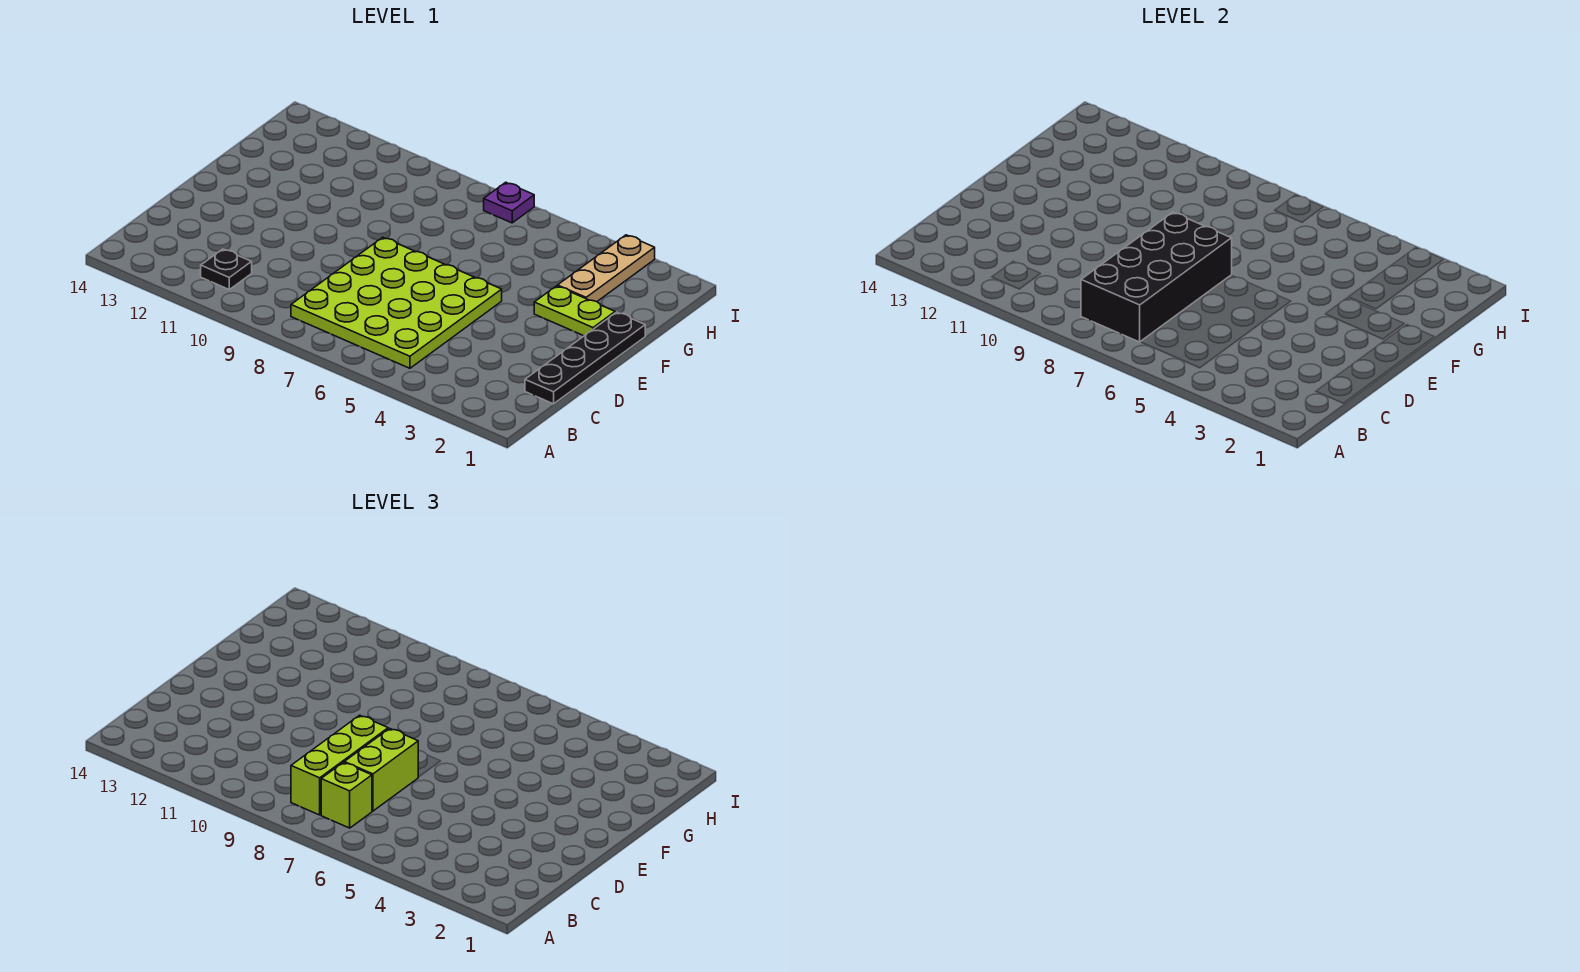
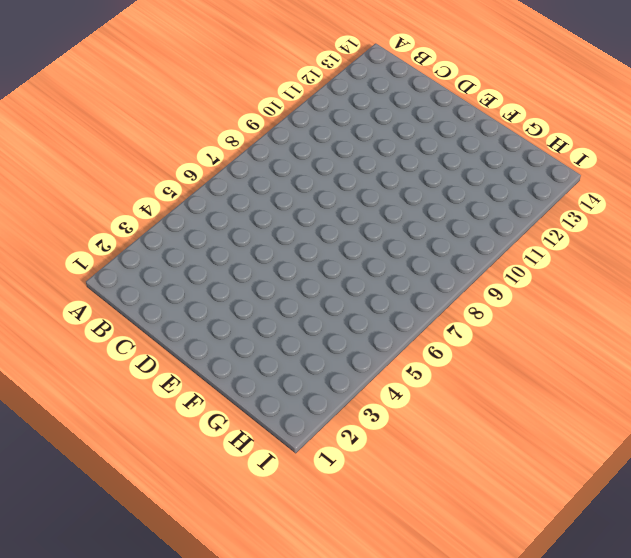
none -> lime 4x4 plate [291,237,502,368]
none -> black 1x1 plate [201,249,252,290]

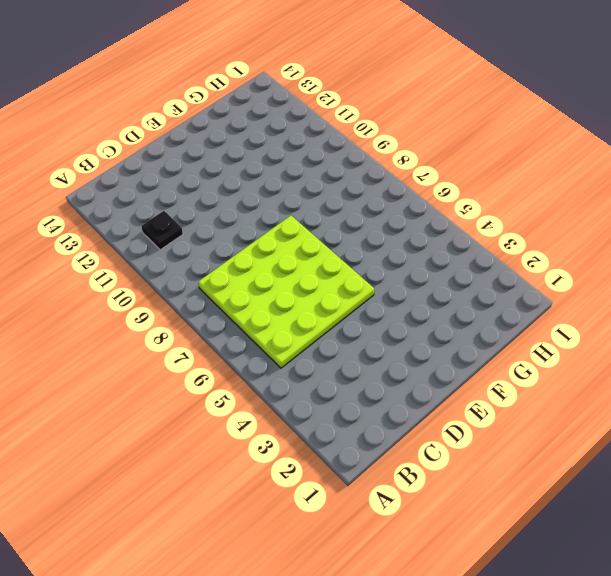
none -> black 1x4 plate [525,312,645,404]
none -> lime 1x2 plate [534,286,615,336]

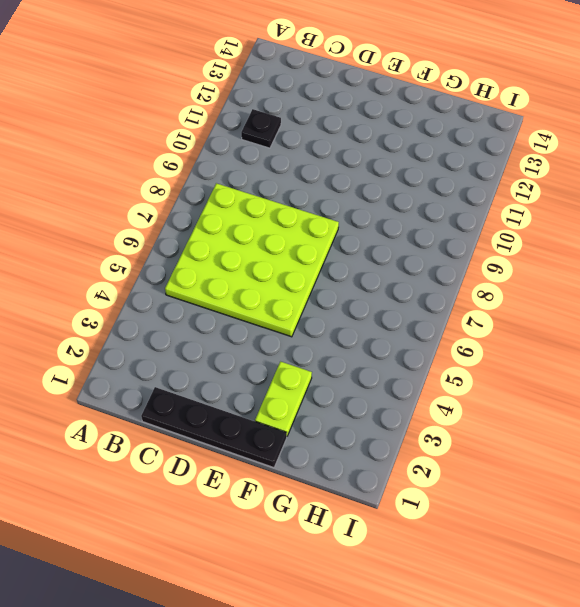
none -> tan 1x3 plate [558,235,655,302]
none -> purple 1x1 plate [484,182,534,223]

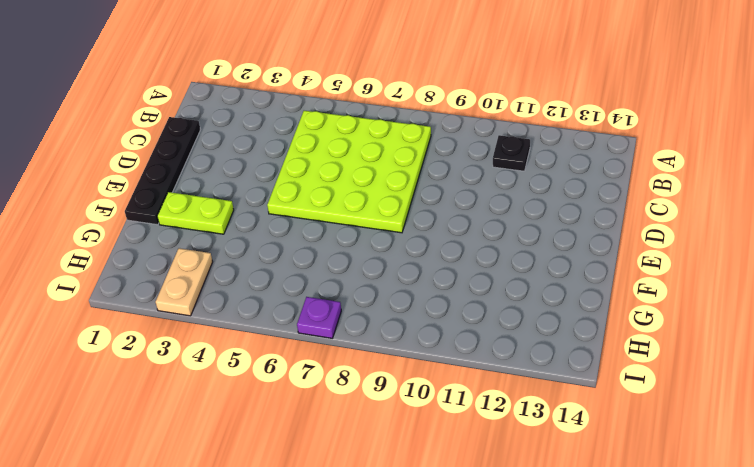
tan 1x2 plate [156,248,213,316] -> tan 1x3 plate [558,235,655,302]
none -> black 2x4 brick [1081,212,1232,342]
none -> lime 1x1 brick [321,762,372,828]

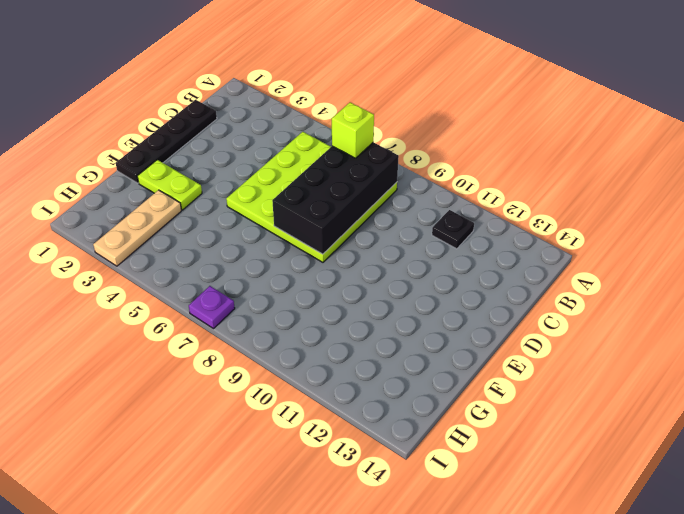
none -> lime 1x3 brick [291,715,388,815]
none -> lime 1x2 brick [344,728,418,811]

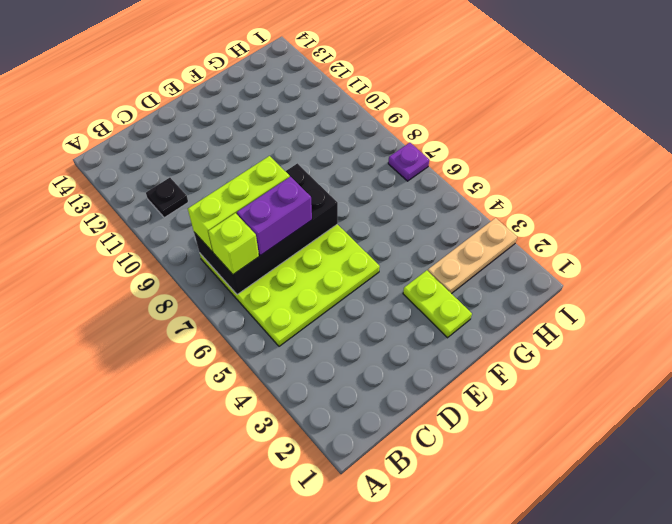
purple 1x2 brick [237,177,312,255] -> lime 1x2 brick [344,728,418,811]
none -> black 1x4 plate [525,312,645,404]

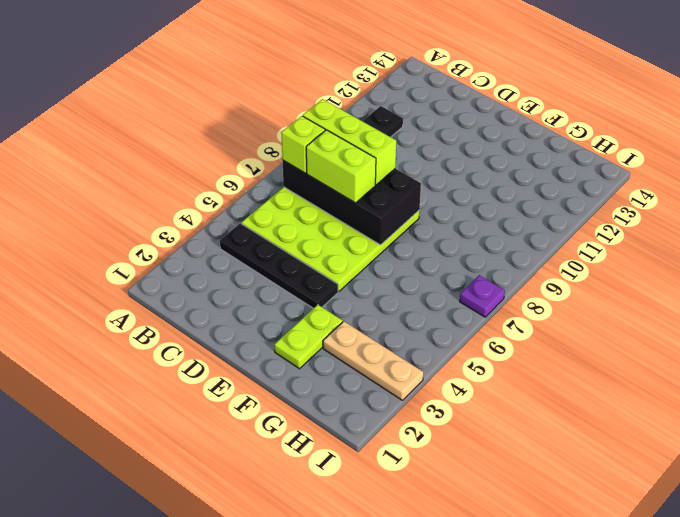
black 1x4 plate [220,223,338,309] -> black 1x4 plate moved to [525,312,645,404]

